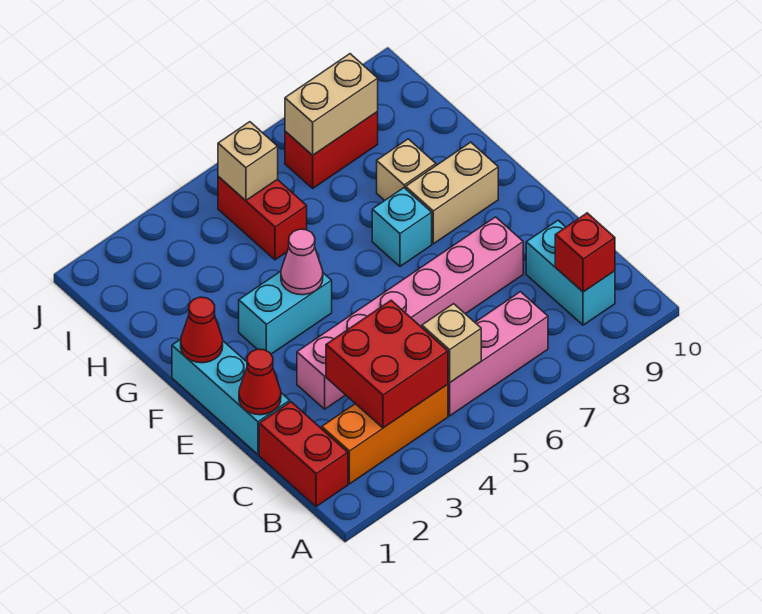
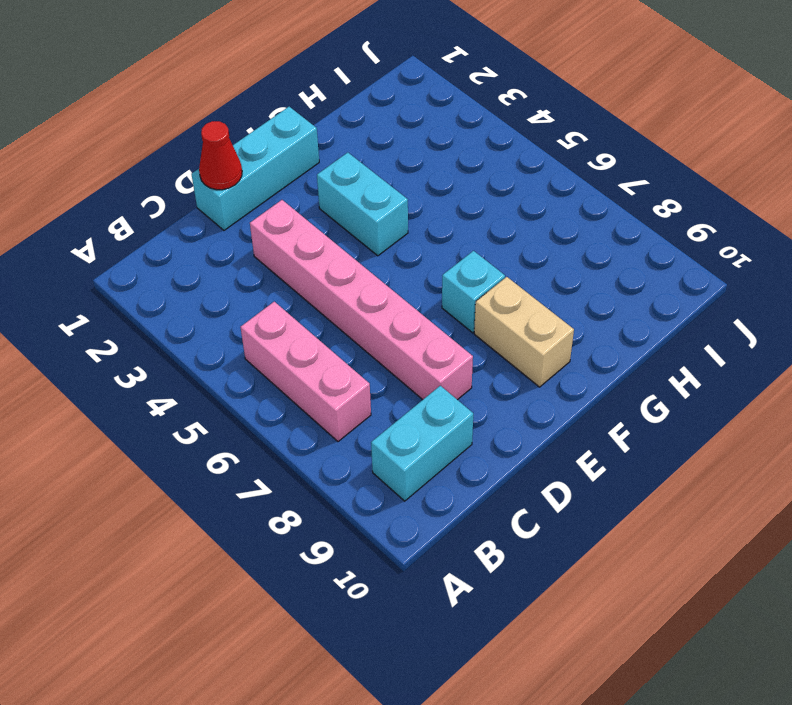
none -> red 1x2 brick [259,402,348,507]
none -> orange 1x3 brick [322,384,448,484]
none -> tan 1x1 brick [377,139,436,200]

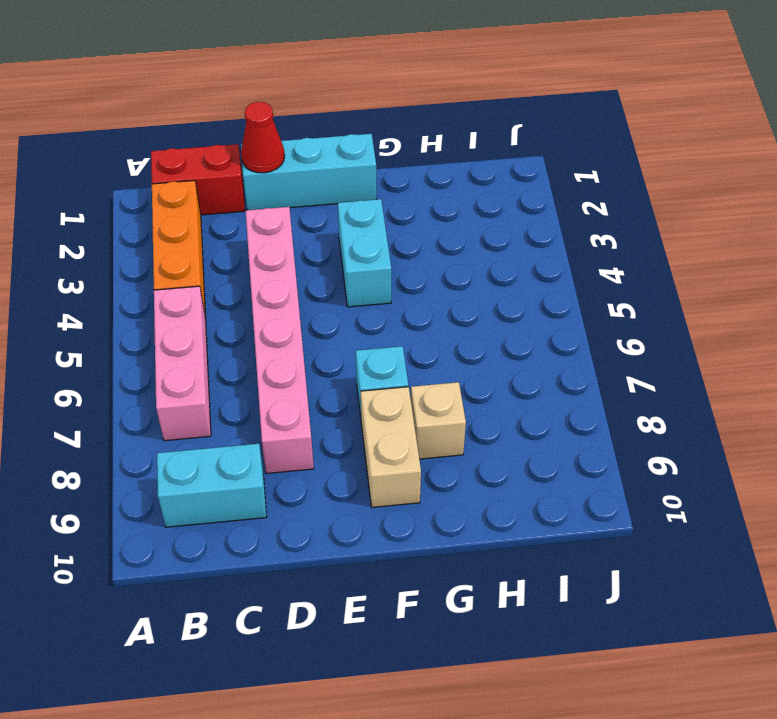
none -> red 1x2 brick [218,177,307,260]
none -> red 1x2 brick [285,112,378,188]
none -> red 2x2 brick [326,300,448,428]

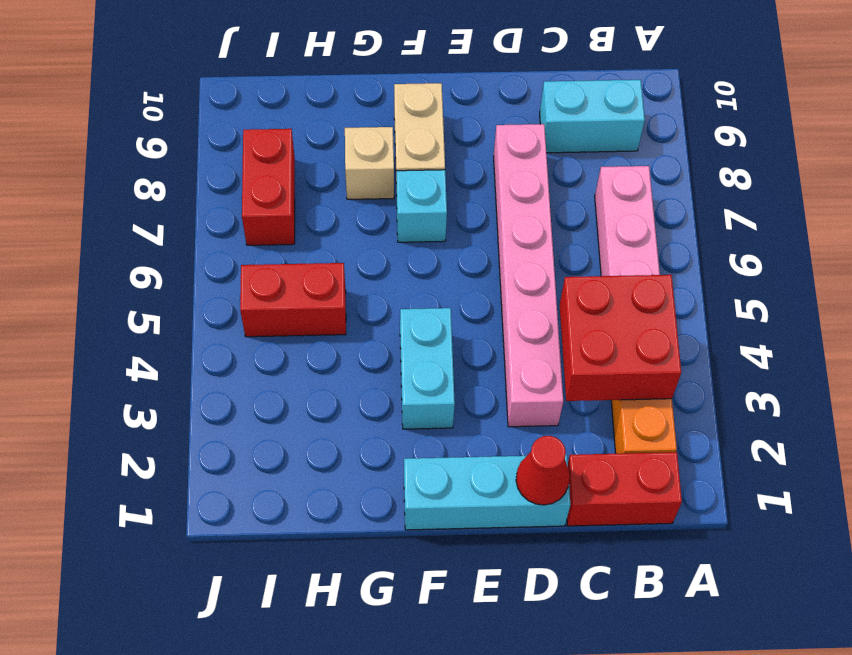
none -> tan 1x1 brick [422,304,481,383]
none -> red 1x1 brick [555,213,615,292]
none -> red 1x1 cone [181,297,223,363]

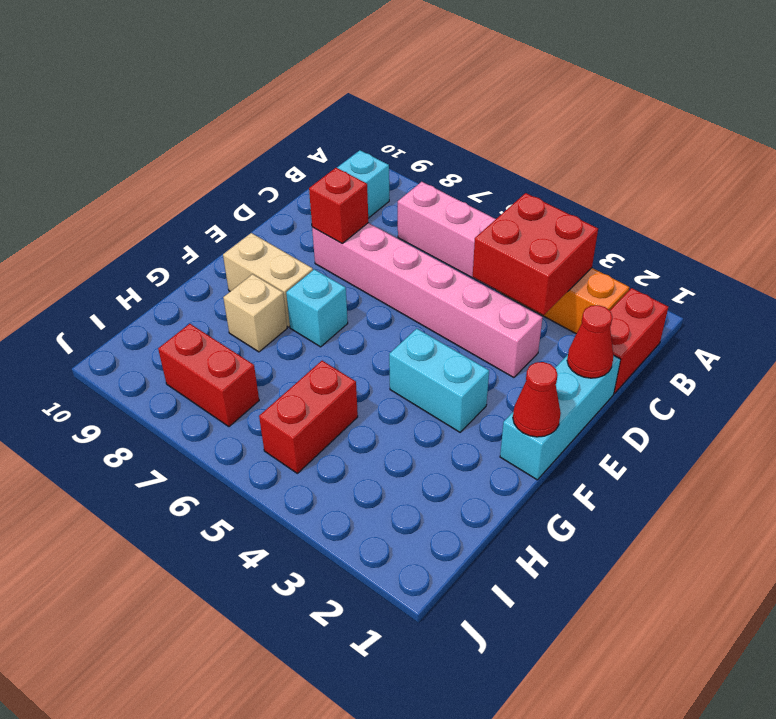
red 1x1 brick [309,168,368,243] -> red 1x1 brick moved to [555,213,615,292]
none -> tan 1x1 brick [422,304,481,383]
none -> pink 1x1 cone [281,229,323,295]
none -> tan 1x1 brick [218,122,278,201]

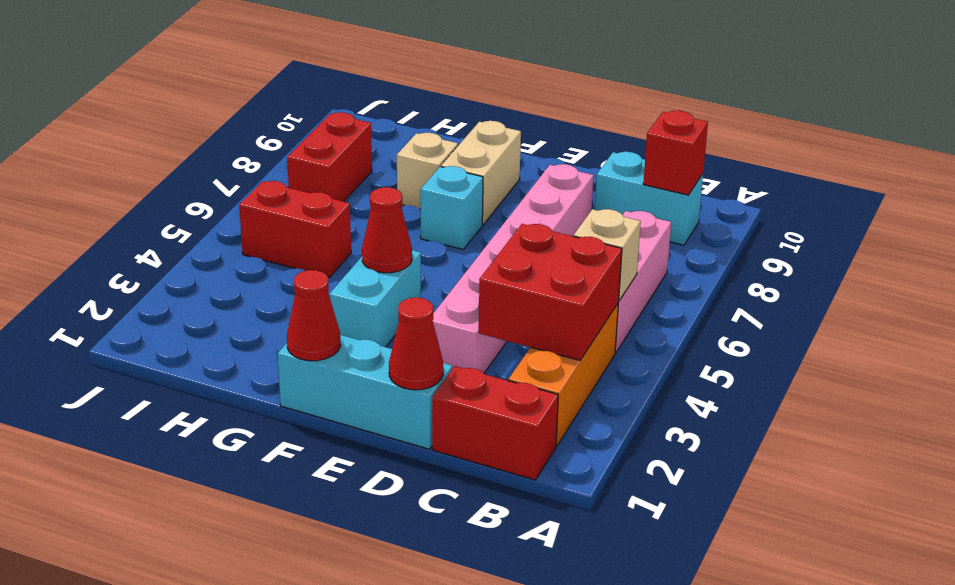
red 1x1 cone [362,187,412,273] -> pink 1x1 cone [281,229,323,295]
none -> tan 1x1 brick [218,122,278,201]
none -> tan 1x2 brick [285,54,378,155]

